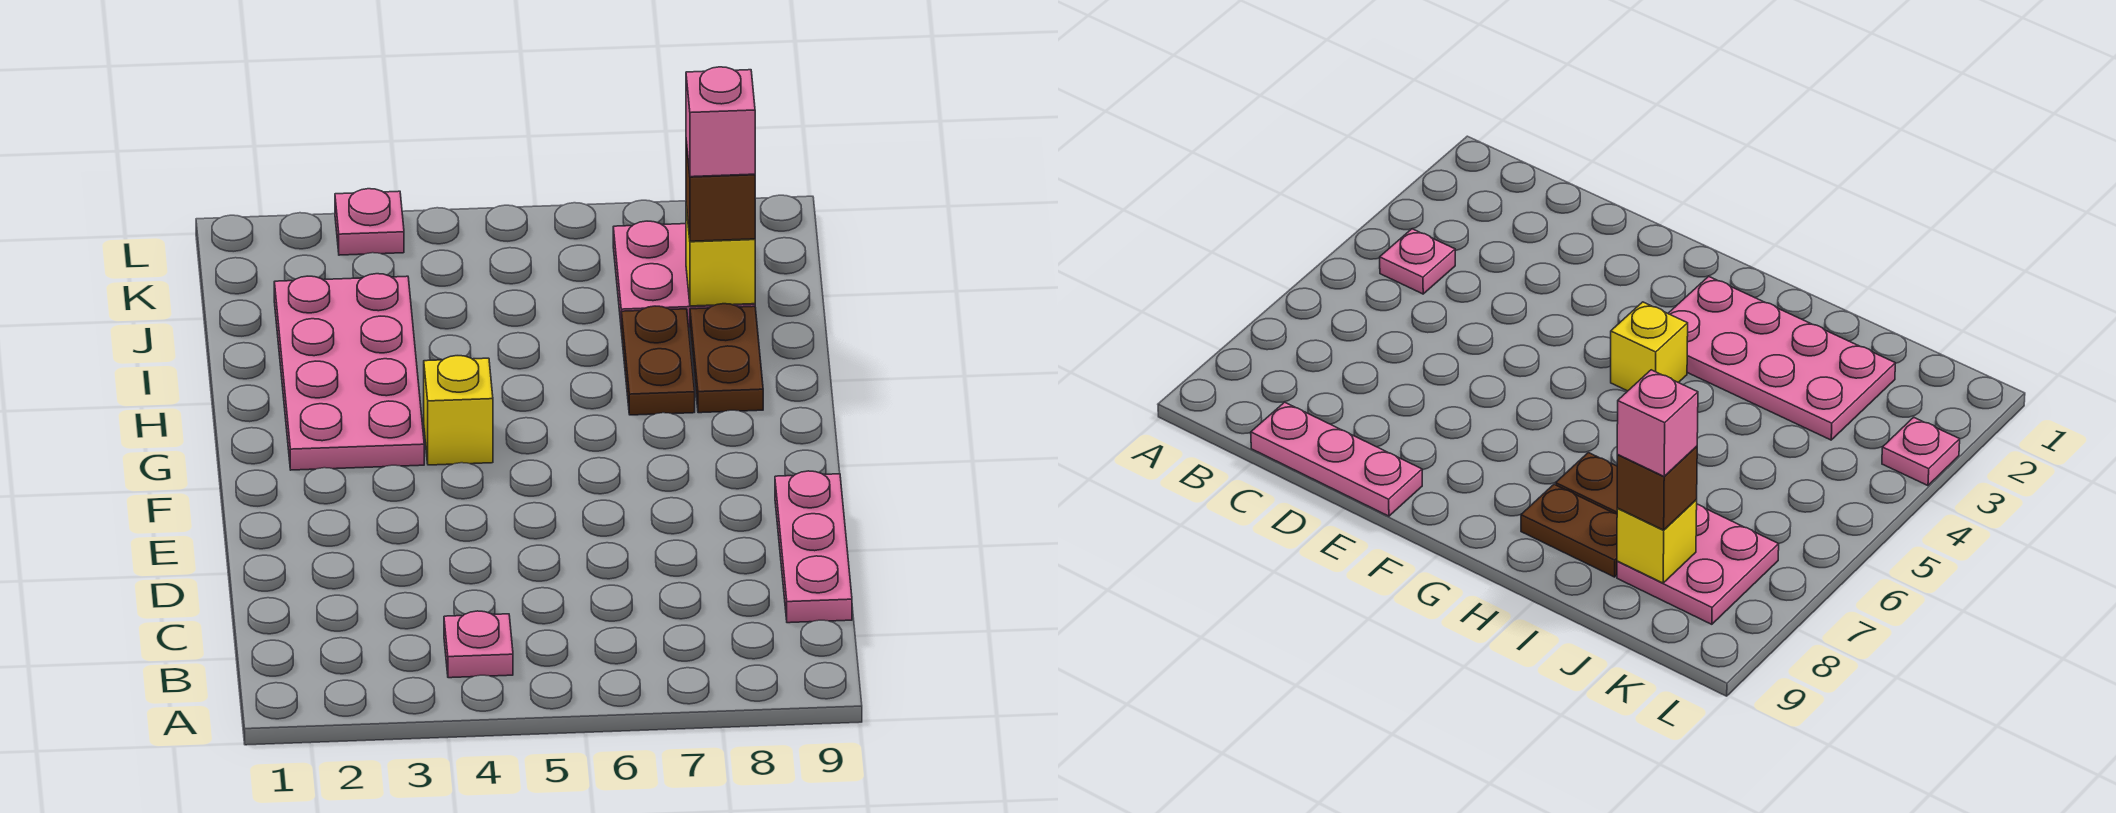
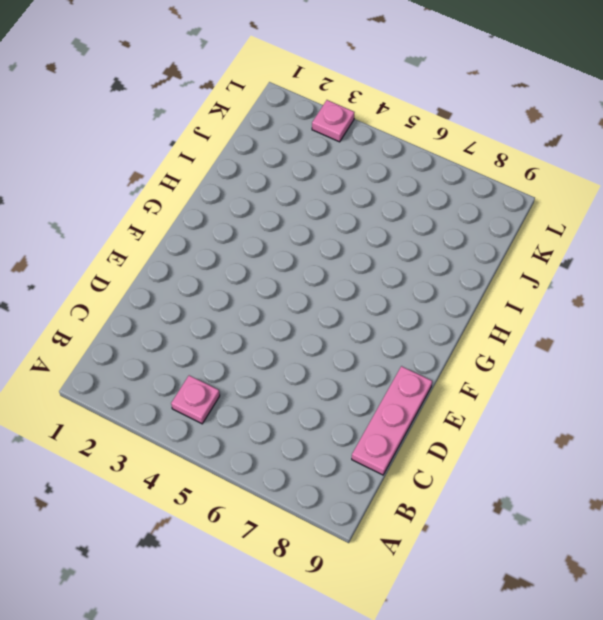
none -> pink 2x4 plate [274,274,424,470]
none -> yellow 1x1 brick [424,356,493,465]

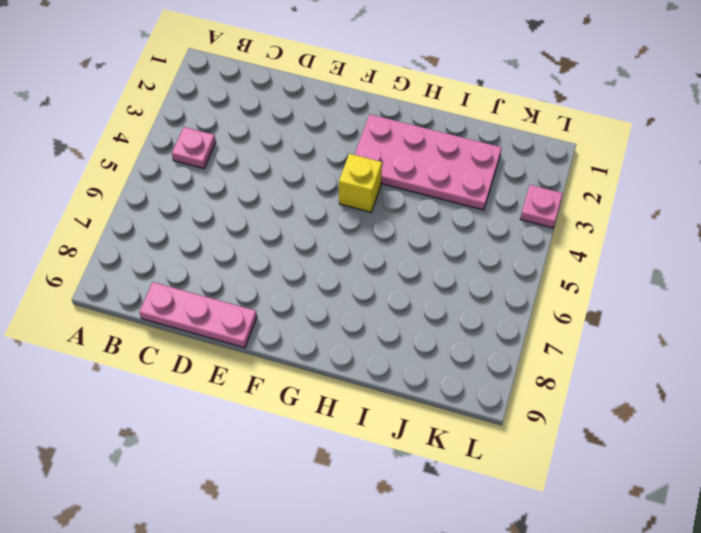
none -> brown 1x2 plate [621,306,695,415]
none -> brown 1x2 plate [690,304,763,413]

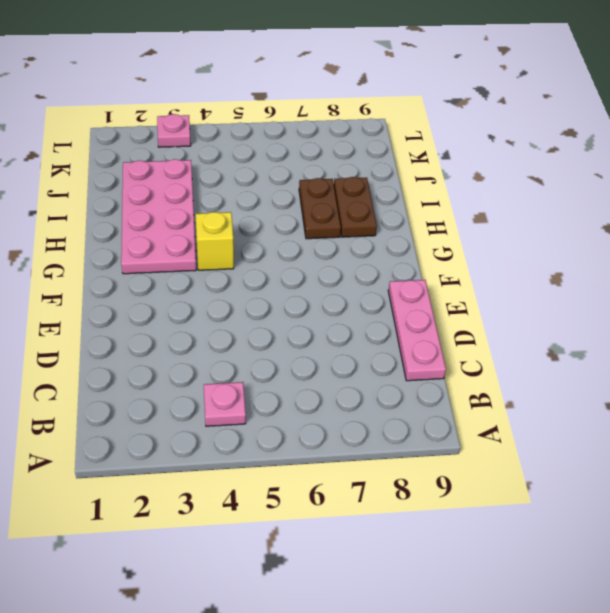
none -> pink 2x2 plate [613,221,755,328]
none -> yellow 1x1 brick [686,206,755,306]

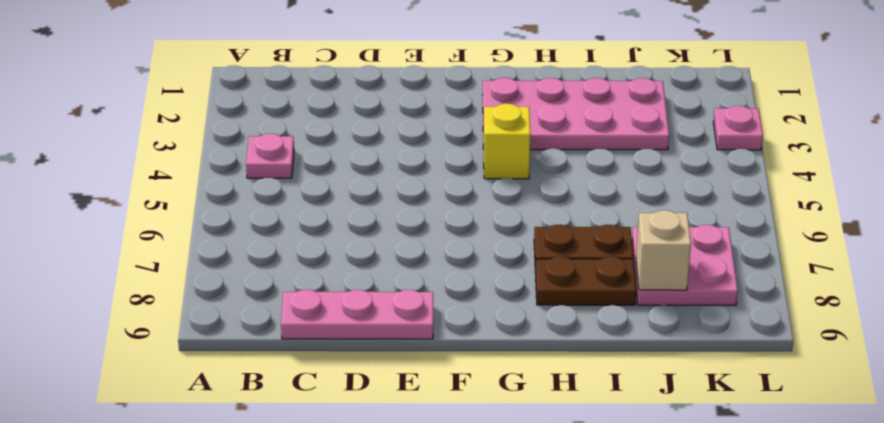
tan 1x1 brick [636,210,691,290] -> yellow 1x1 brick [686,206,755,306]
none -> brown 1x1 brick [686,142,755,241]
none -> pink 1x1 brick [686,67,755,177]

